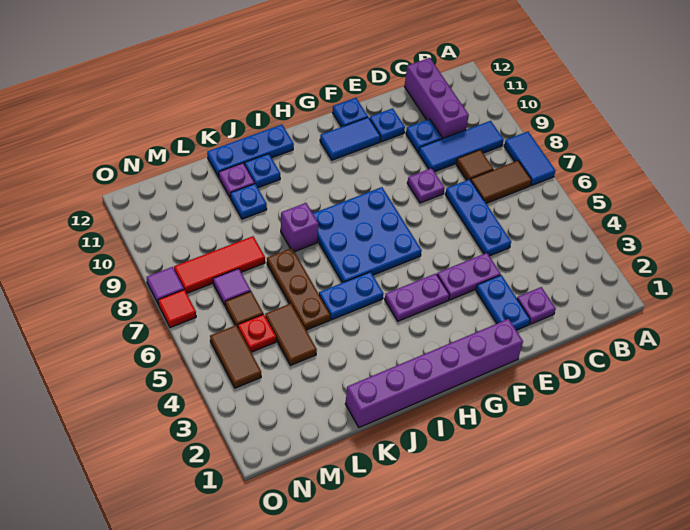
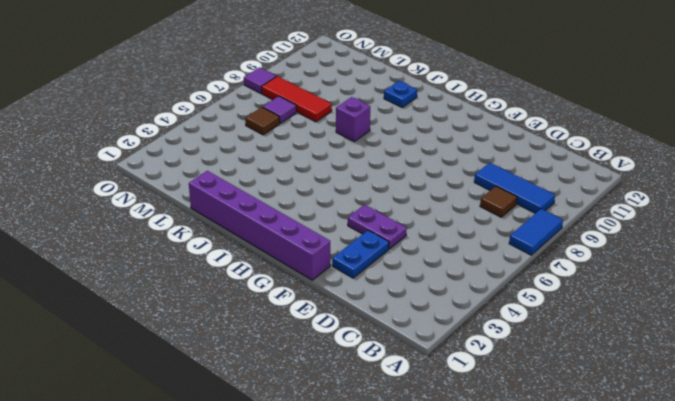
none -> brown 1x2 tile [471,161,532,203]
none -> purple 1x3 brick [404,58,469,139]
none -> purple 1x1 plate [517,287,556,324]
none -> blue 1x3 plate [445,179,511,256]

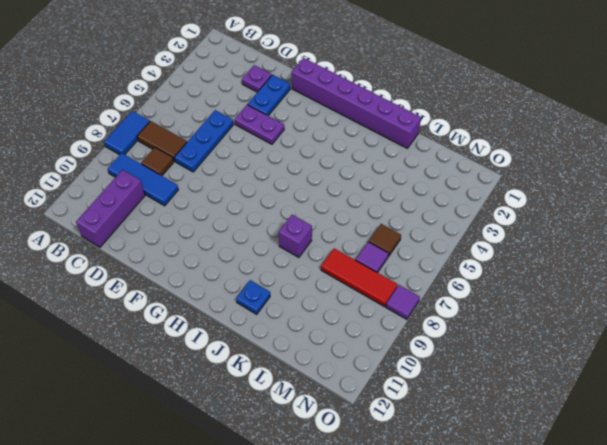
none -> blue 1x1 plate [406,119,442,153]
none -> purple 1x1 plate [407,168,444,203]
none -> blue 1x1 plate [370,108,405,142]
none -> blue 1x2 tile [320,117,380,160]

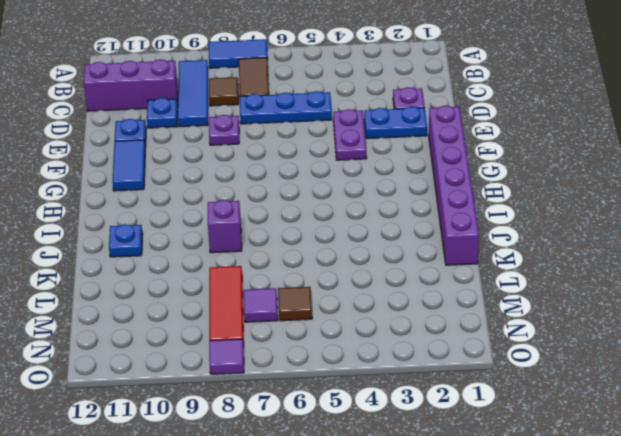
none -> blue 1x1 plate [332,98,368,127]
none -> purple 1x2 plate [385,274,449,321]
none -> blue 3x3 plate [313,187,422,283]
none -> blue 1x2 plate [319,272,383,320]

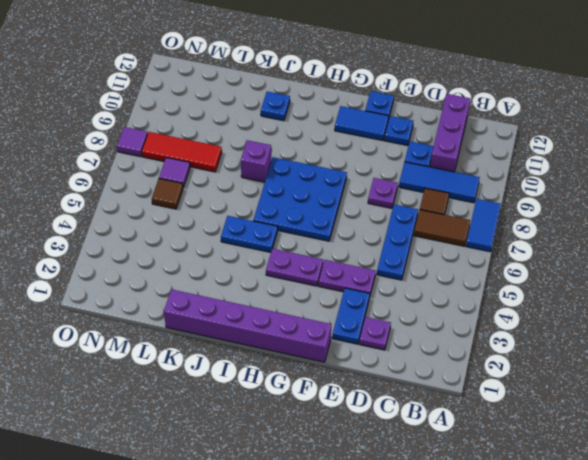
none -> blue 1x3 plate [207,125,294,177]
none -> brown 1x3 plate [267,248,330,330]
none -> blue 1x1 plate [231,184,267,219]
none -> purple 1x1 plate [219,163,255,198]

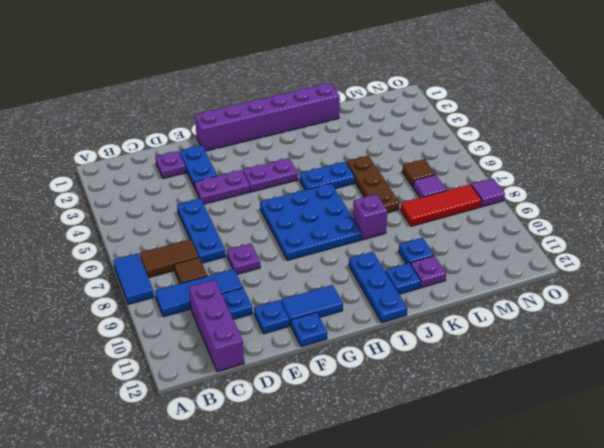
blue 1x3 plate [349,252,407,323] -> blue 1x3 plate turned to [207,125,294,177]
none -> brown 1x2 tile [265,303,317,365]
none -> red 1x1 plate [238,314,276,352]
none -> brown 1x2 tile [210,325,261,388]
none -> red 1x1 tile [158,290,196,328]

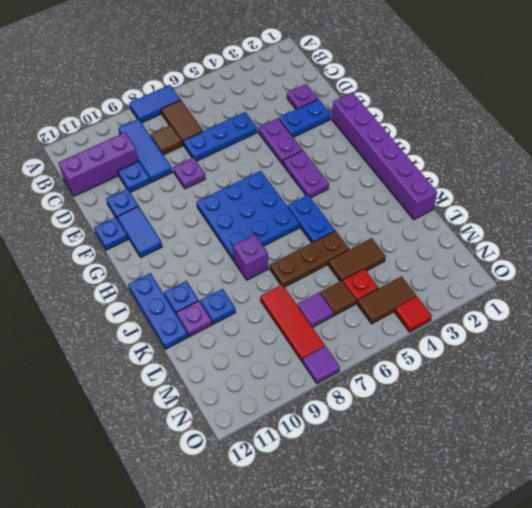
red 1x1 tile [395,296,432,332] -> red 1x1 tile moved to [158,290,196,328]

